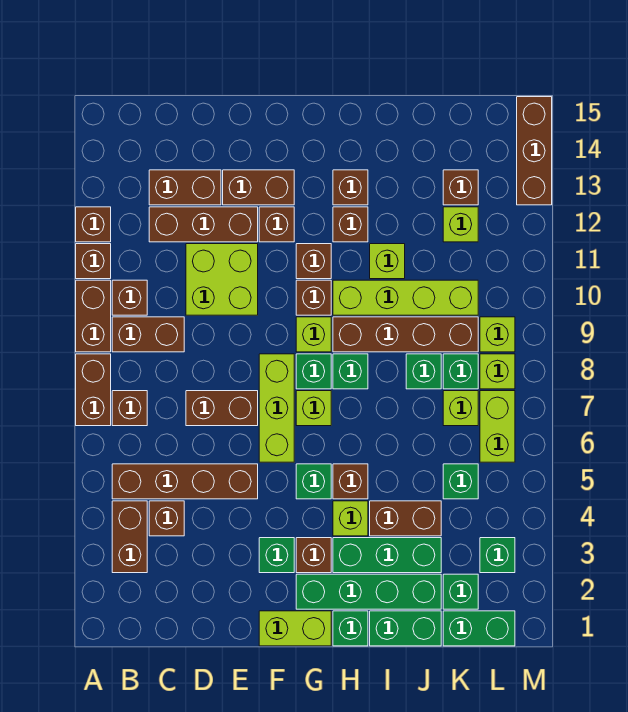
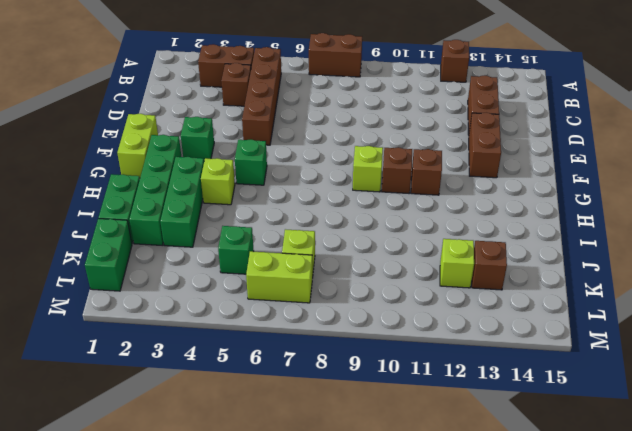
none -> brown 1x2 brick [76,280,111,352]
none -> brown 1x1 brick [76,244,111,279]
none -> brown 1x1 brick [112,391,147,426]
none -> brown 1x2 brick [112,317,184,352]

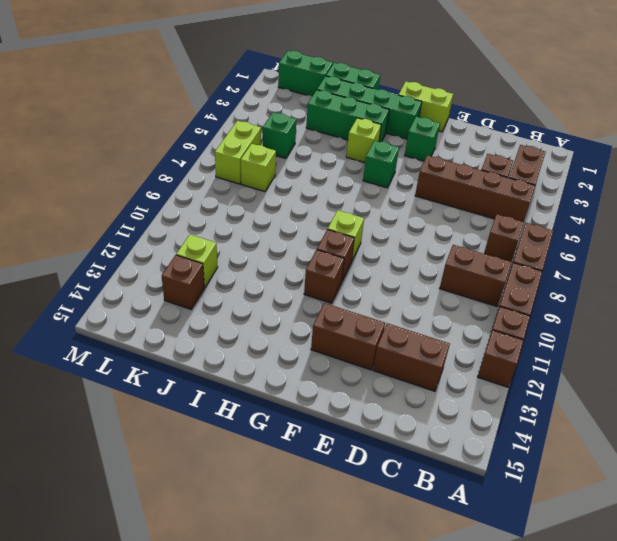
none -> brown 1x1 brick [112,280,147,315]
none -> brown 1x3 brick [149,207,258,242]
none -> brown 1x2 brick [186,391,258,426]
none -> lime 2x2 brick [186,244,258,315]

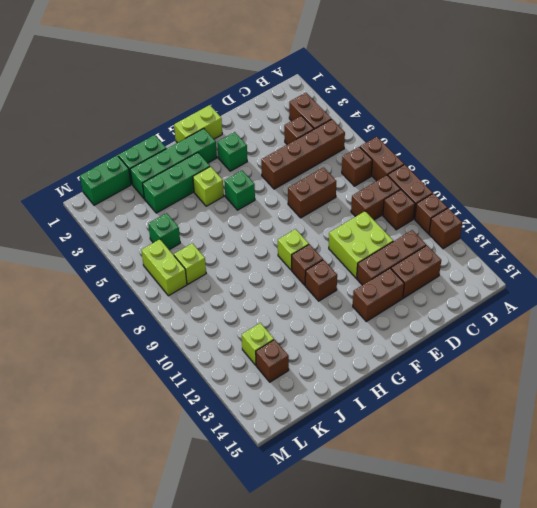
none -> lime 1x3 brick [259,354,294,462]
none -> brown 1x1 brick [259,207,294,242]
none -> brown 1x1 brick [296,538,331,573]
none -> lime 1x1 brick [296,391,331,426]

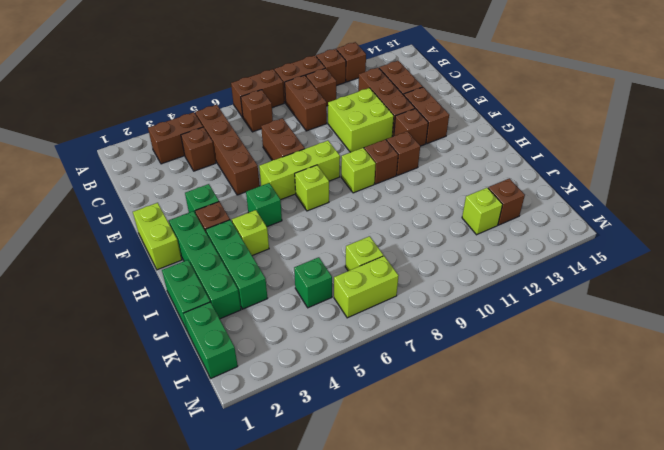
none -> green 1x1 brick [296,354,331,389]
none -> green 1x1 brick [333,611,368,646]
none -> brown 1x1 brick [333,464,368,499]
none -> green 1x1 brick [333,354,368,389]

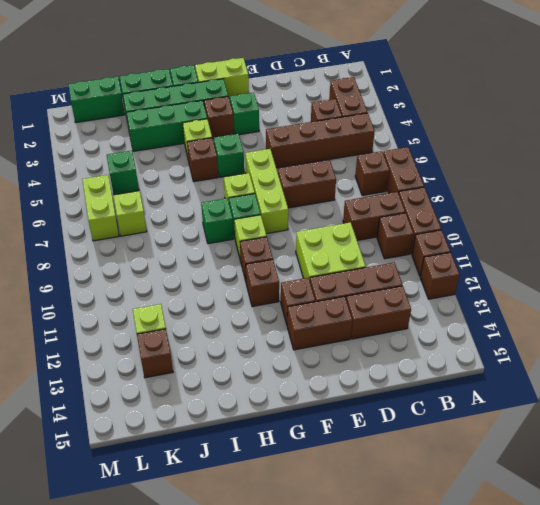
none -> brown 1x4 brick [333,317,478,352]
none -> lime 1x4 brick [333,280,478,315]
none -> brown 1x1 brick [333,207,368,242]
none -> brown 1x1 brick [333,170,368,205]

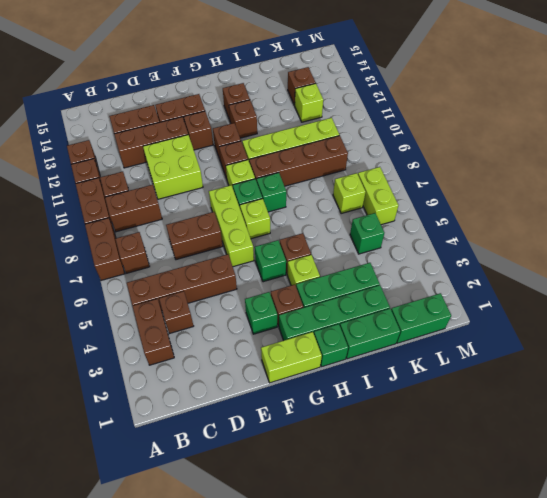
none -> brown 1x2 brick [370,501,441,536]
none -> lime 1x1 brick [370,244,405,279]
none -> green 1x1 brick [406,354,441,389]
none -> green 1x1 brick [443,574,478,609]

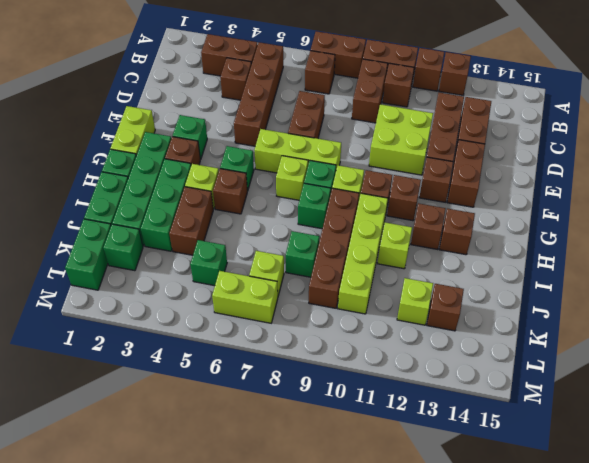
none -> green 1x1 brick [443,354,478,389]
none -> green 1x1 brick [480,538,515,573]
none -> lime 1x1 brick [480,354,515,389]
none -> lime 1x1 brick [480,317,515,352]

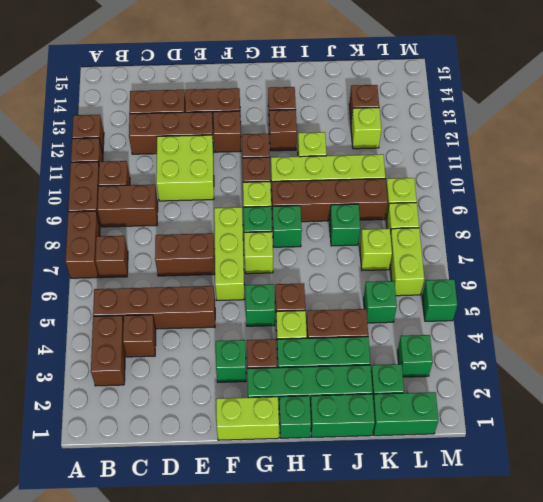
green 1x1 brick [422,279,457,321] -> green 1x1 brick moved to [443,354,478,389]
none -> brown 1x3 brick [517,97,552,205]

